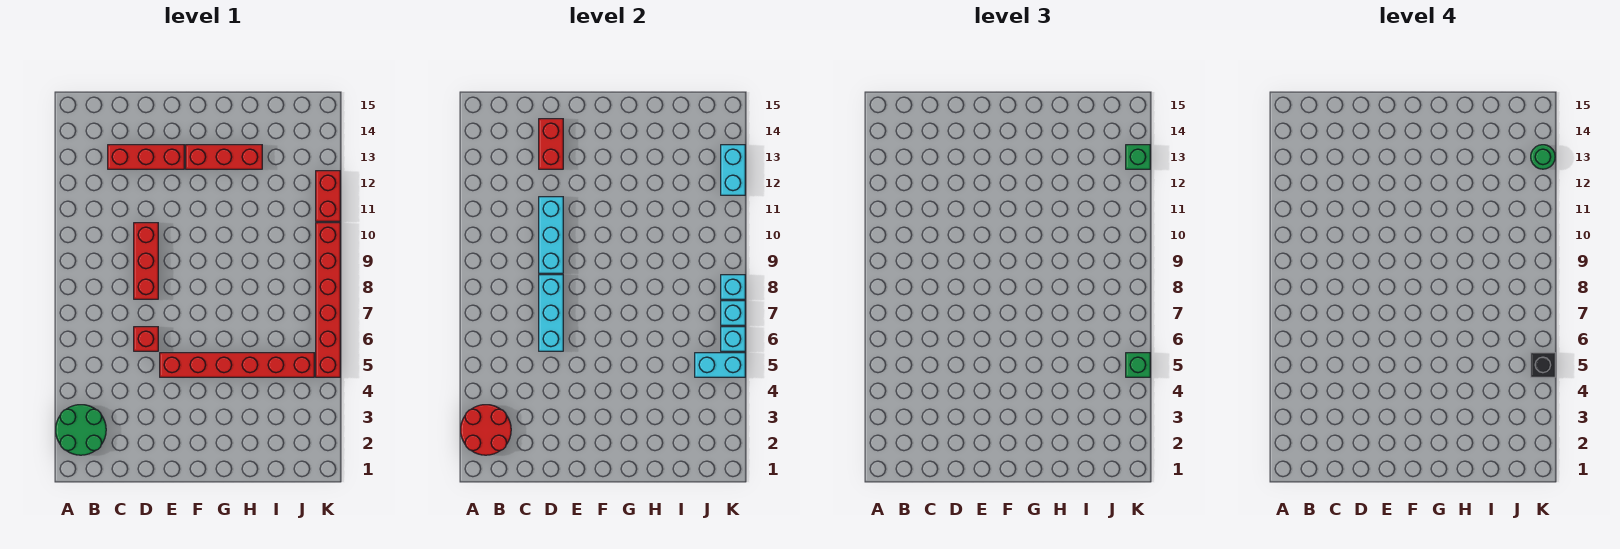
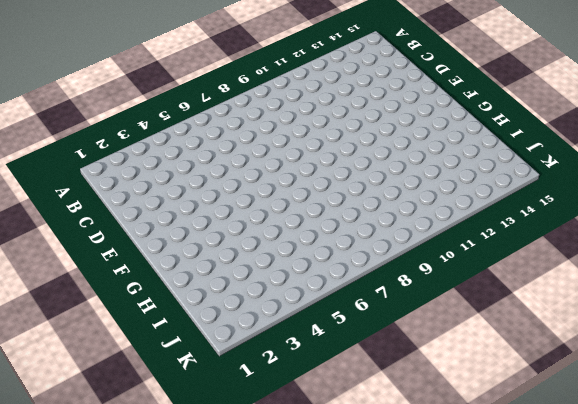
none -> green 2x2 round brick [56,405,106,455]
none -> red 1x3 brick [108,145,184,169]
none -> red 1x1 brick [134,327,158,351]

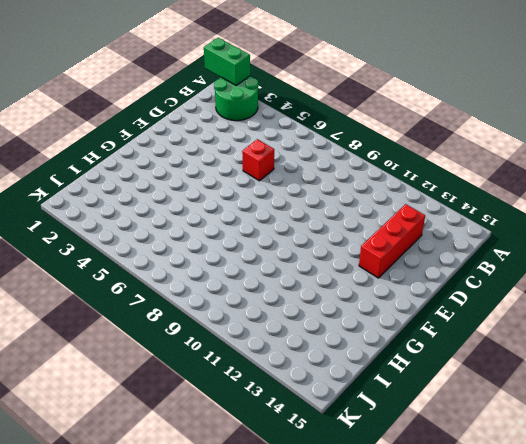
green 1x2 brick [204,38,250,85] -> red 2x2 round brick [461,405,511,455]
none -> red 1x3 brick [134,223,158,299]
none -> red 1x6 brick [160,353,314,377]
none -> red 1x3 brick [186,145,262,169]

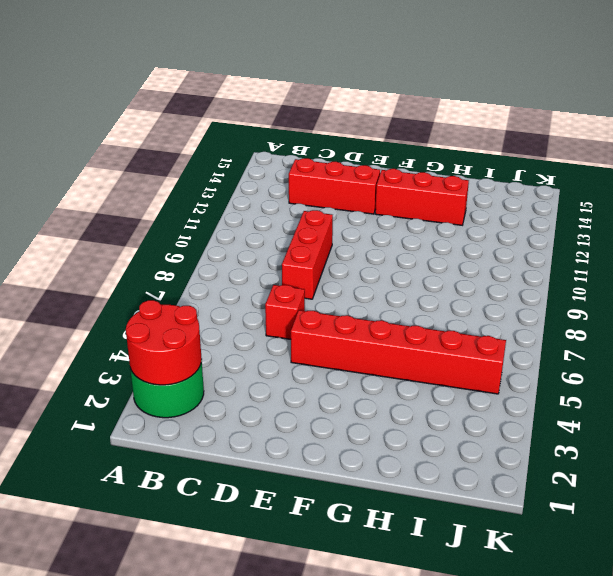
none -> red 1x6 brick [316,223,340,377]
none -> red 1x2 brick [316,171,340,221]
none -> cyan 1x3 brick [539,275,563,351]

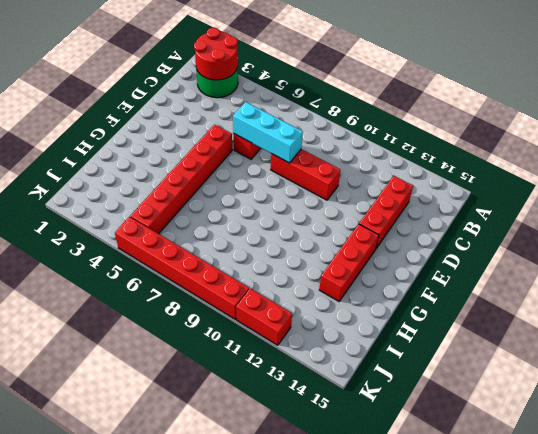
none -> cyan 1x3 brick [539,197,563,273]
none -> red 1x2 brick [539,119,563,169]
none -> cyan 1x2 brick [695,353,745,377]

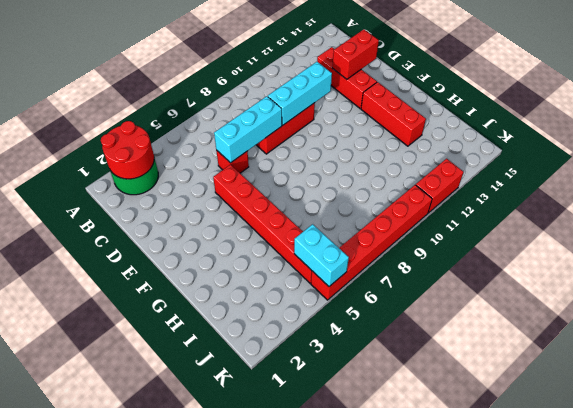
none -> cyan 1x1 brick [721,327,745,351]
none -> cyan 1x1 brick [721,301,745,325]
none -> cyan 1x1 brick [721,275,745,299]

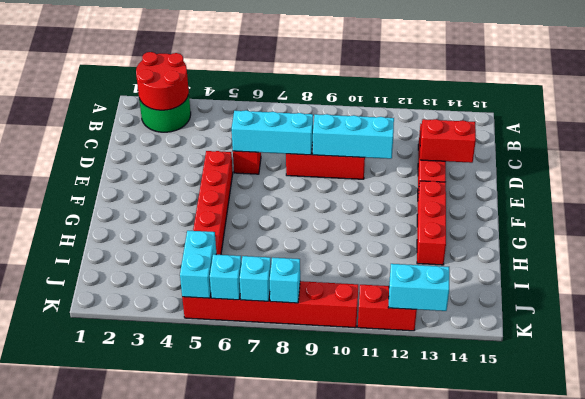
none -> green 1x1 brick [1126,353,1150,377]
none -> green 1x1 brick [1126,145,1150,169]
none -> black 1x1 brick [1531,353,1555,377]

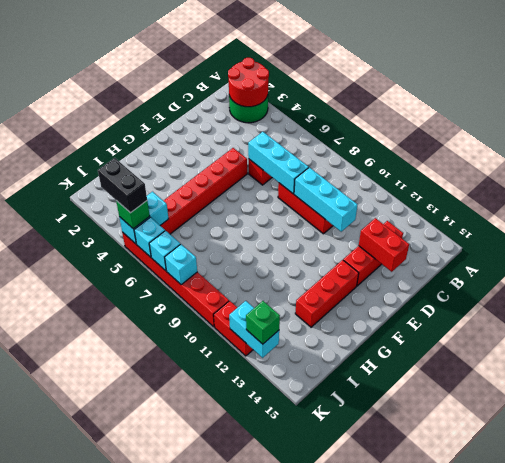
black 1x2 brick [98,158,147,213] -> black 1x1 brick [1531,353,1555,377]
none -> green 1x1 round brick [1531,145,1555,169]

